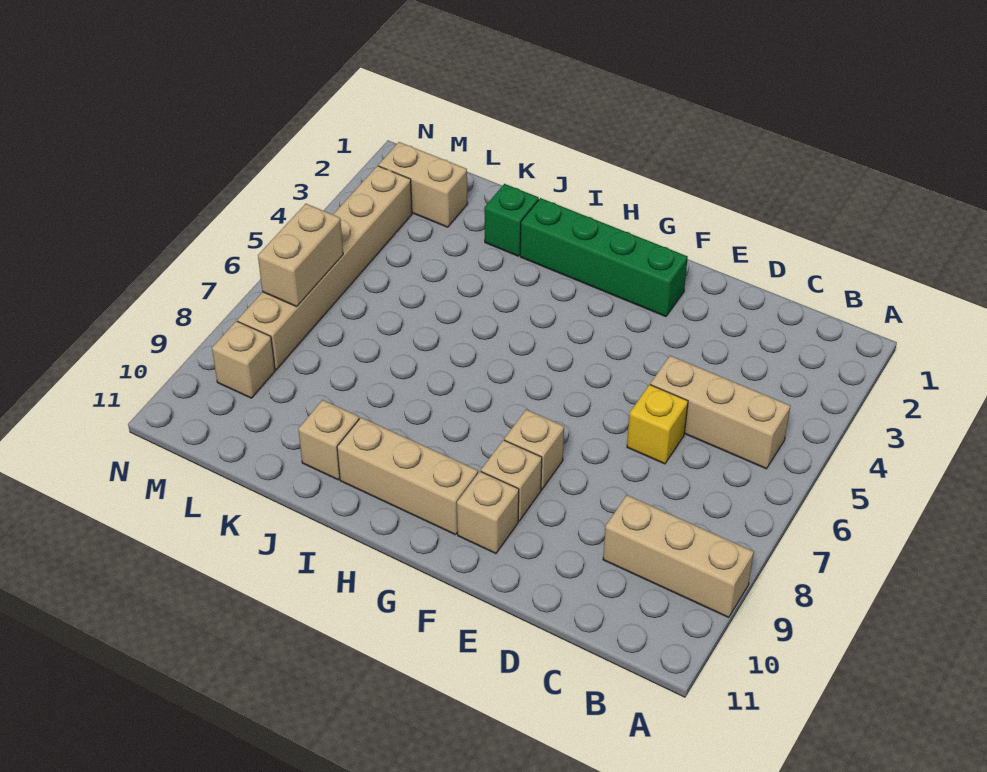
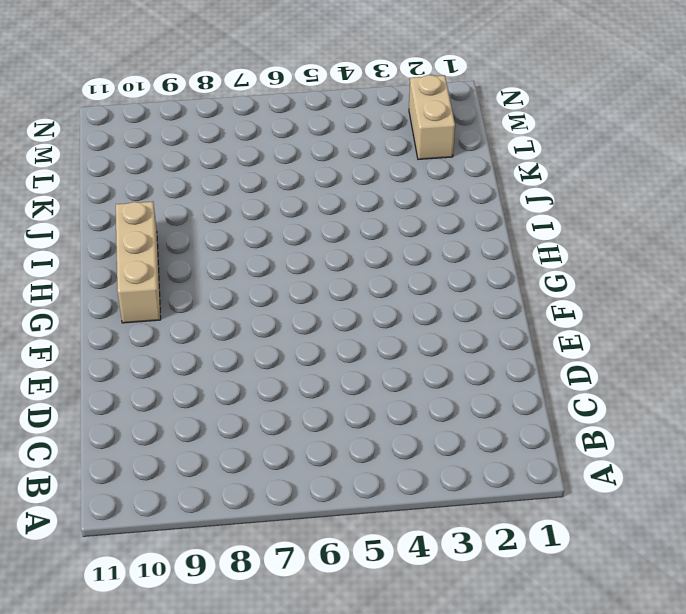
none -> tan 1x3 brick [603,495,754,617]
none -> tan 1x3 brick [650,356,790,469]
none -> yellow 1x1 brick [627,385,688,464]

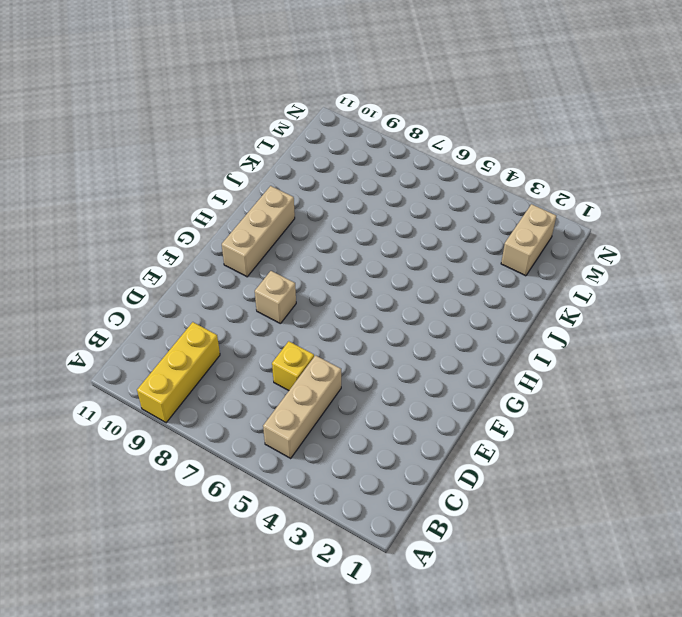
yellow 1x3 brick [137,322,220,423] -> tan 1x3 brick [603,495,754,617]
none -> green 1x4 brick [520,198,688,317]
none -> tan 1x1 brick [481,440,542,521]
none -> tan 1x1 brick [457,471,519,554]

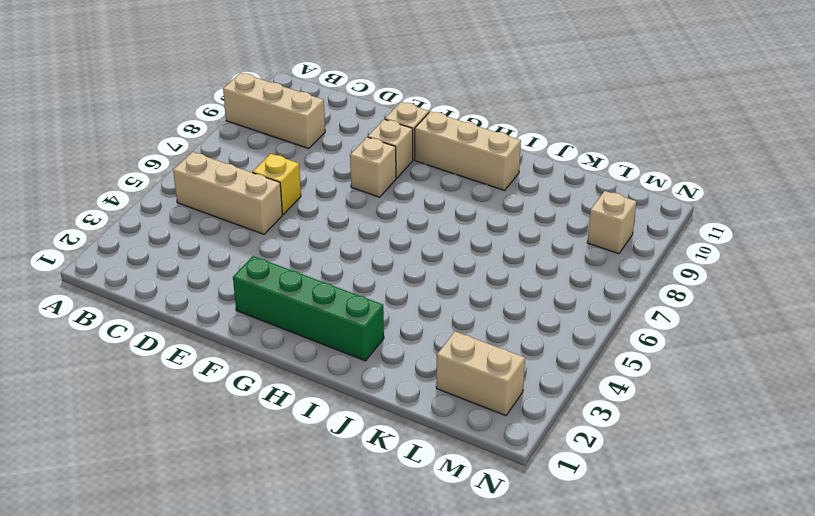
none -> green 1x1 brick [484,184,539,256]
none -> tan 1x1 brick [298,400,359,480]
none -> tan 1x6 brick [238,166,412,370]

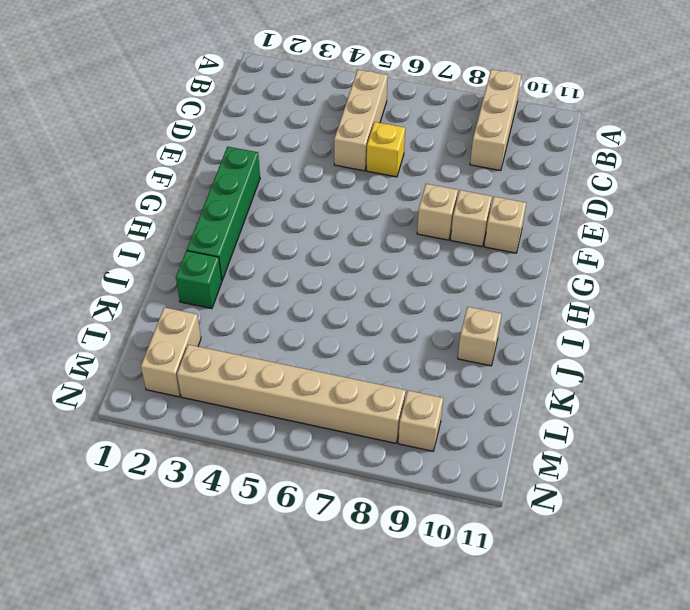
none -> tan 1x3 brick [337,418,478,535]
none -> tan 1x2 brick [258,204,343,307]

